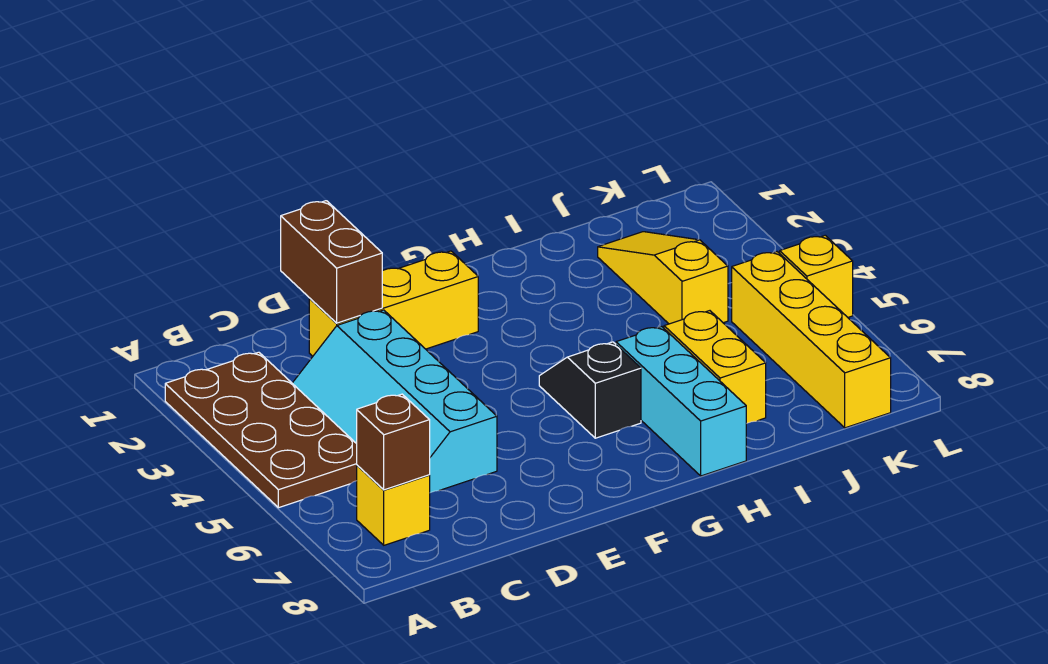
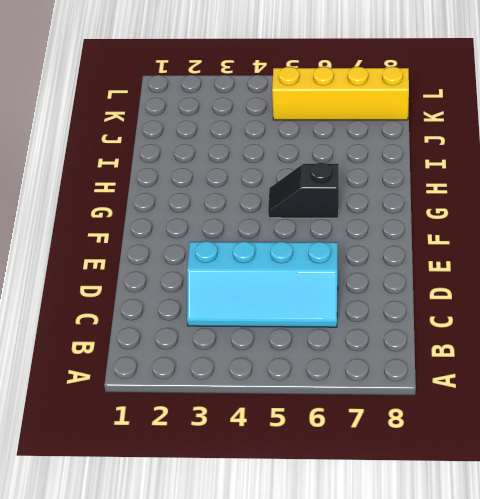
none -> brown 2x4 plate [165,352,357,508]
none -> yellow 1x1 brick [357,465,430,545]
none -> yellow 1x3 brick [309,251,478,356]

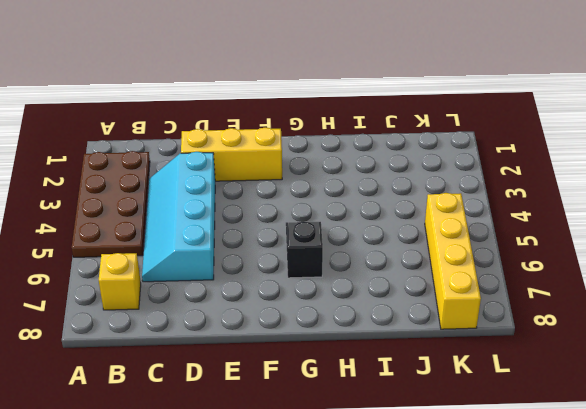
none -> cyan 1x3 brick [616,327,746,476]
none -> yellow 1x2 brick [664,311,766,424]
none -> yellow 1x3 slope [598,232,728,324]

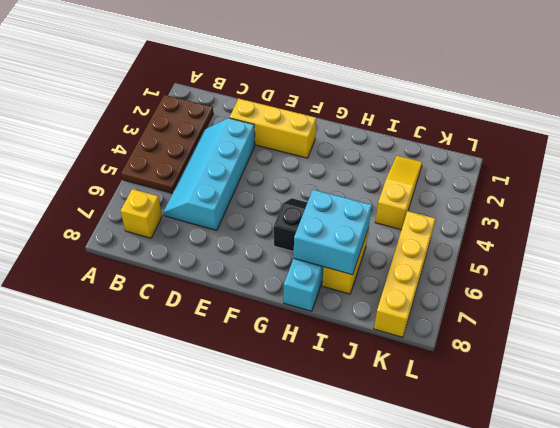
cyan 2x2 brick [294,190,372,275] -> none
none -> yellow 1x1 brick [780,235,853,317]
none -> brown 1x1 brick [357,394,430,490]
none -> brown 1x2 brick [281,201,382,323]

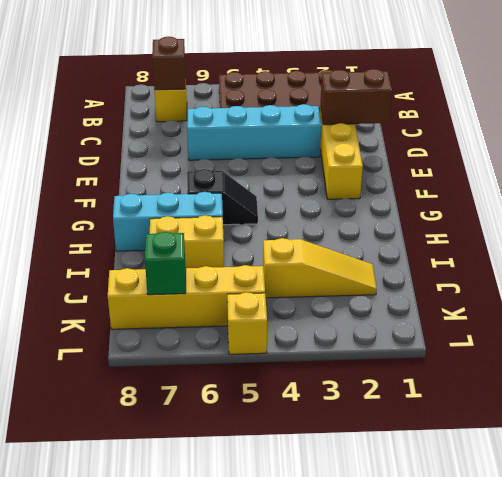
green 1x1 brick [145,232,186,295] -> none

